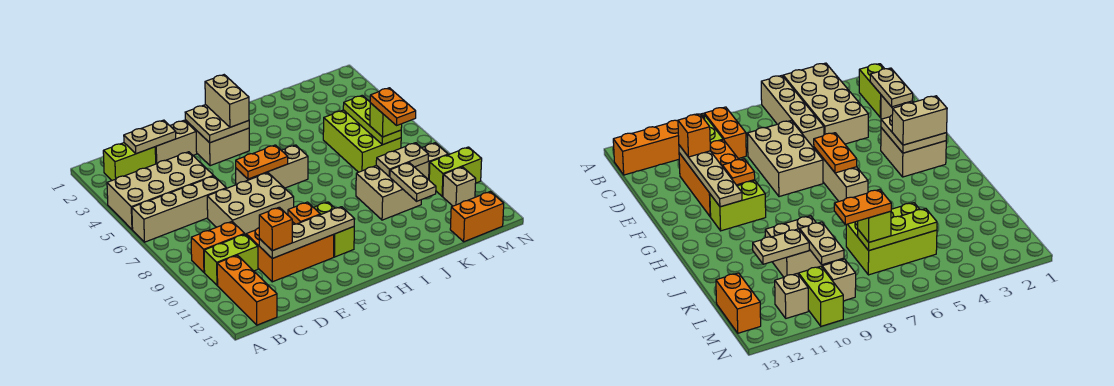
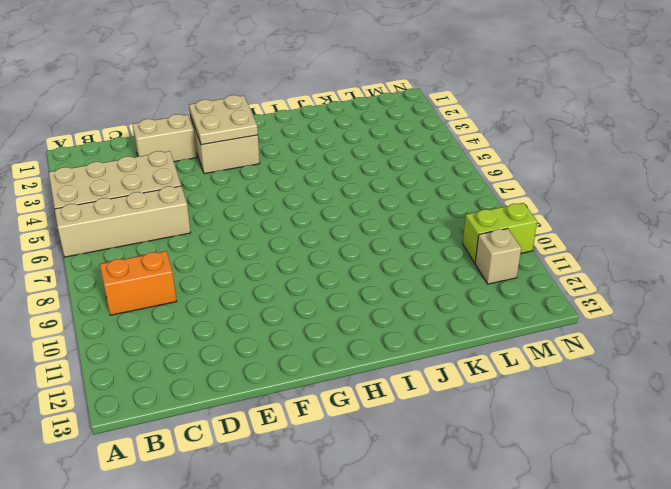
none -> lime 1x2 brick [103,143,156,180]
none -> lime 1x2 brick [204,234,258,285]
none -> orange 1x3 brick [217,255,277,325]
none -> tan 2x3 brick [207,173,294,234]

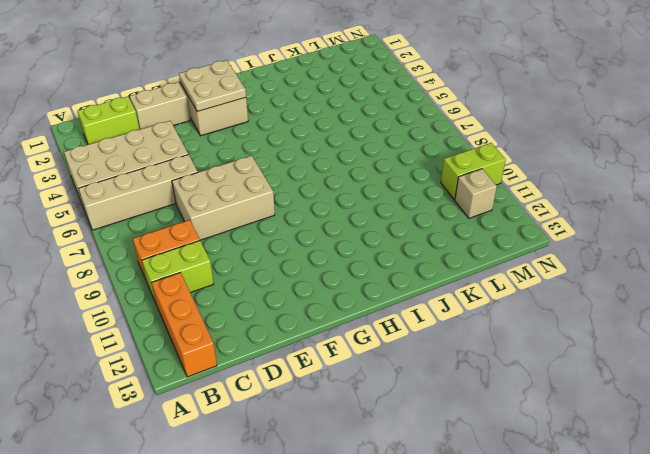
none -> orange 2x3 brick [246,222,334,282]
none -> tan 1x3 brick [236,145,308,188]
none -> lime 1x2 brick [313,202,354,257]
none -> tan 2x2 brick [356,165,421,220]

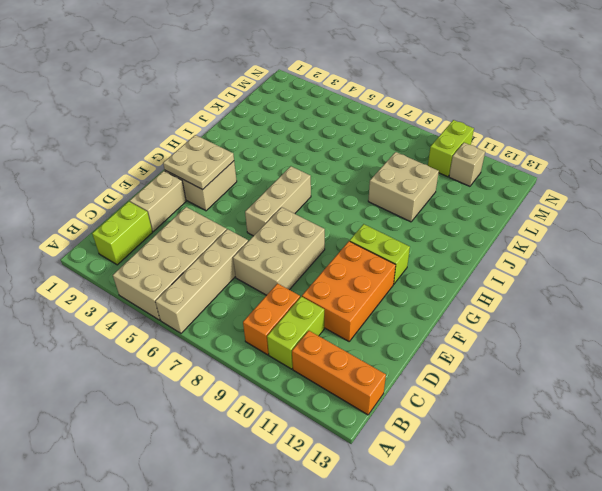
none -> lime 2x3 brick [323,110,401,172]
none -> orange 1x2 brick [450,192,504,242]
none -> tan 1x1 brick [416,143,448,180]
none -> tan 1x2 plate [124,120,176,154]

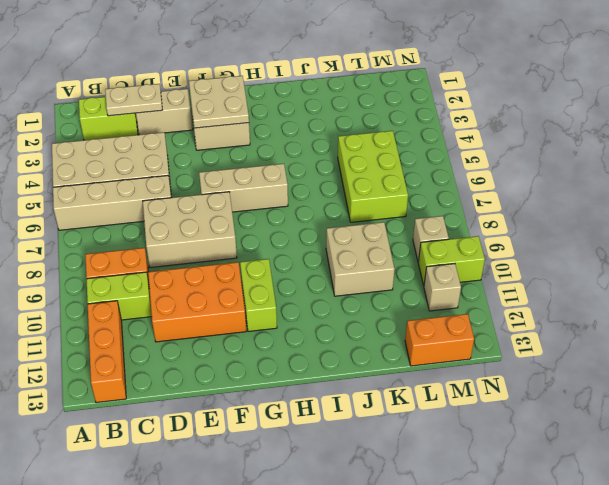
none -> tan 1x4 plate [259,207,355,258]
none -> orange 1x2 plate [236,145,288,179]
none -> orange 1x1 plate [288,202,320,224]
none -> tan 1x2 plate [376,143,428,177]

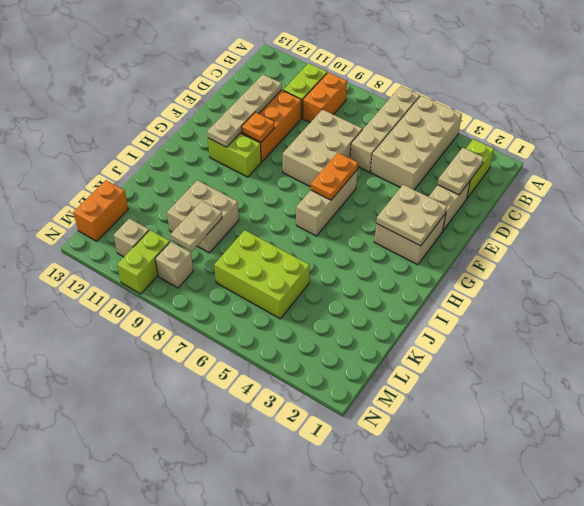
none -> orange 1x3 brick [217,255,277,325]
none -> tan 1x2 plate [390,163,436,201]
none -> lime 1x3 plate [343,95,401,145]
none -> orange 1x1 brick [259,207,292,251]

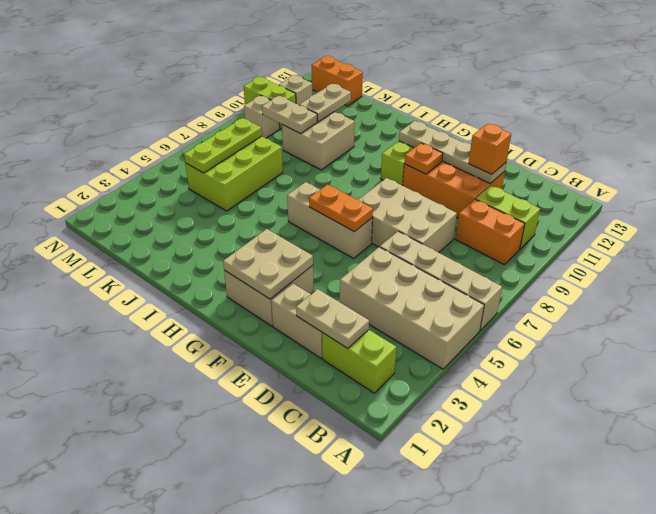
none -> orange 1x3 brick [217,255,277,325]
none -> tan 1x2 brick [205,75,249,127]
none -> lime 1x1 brick [370,103,402,137]
none -> orange 1x2 plate [370,88,416,125]

